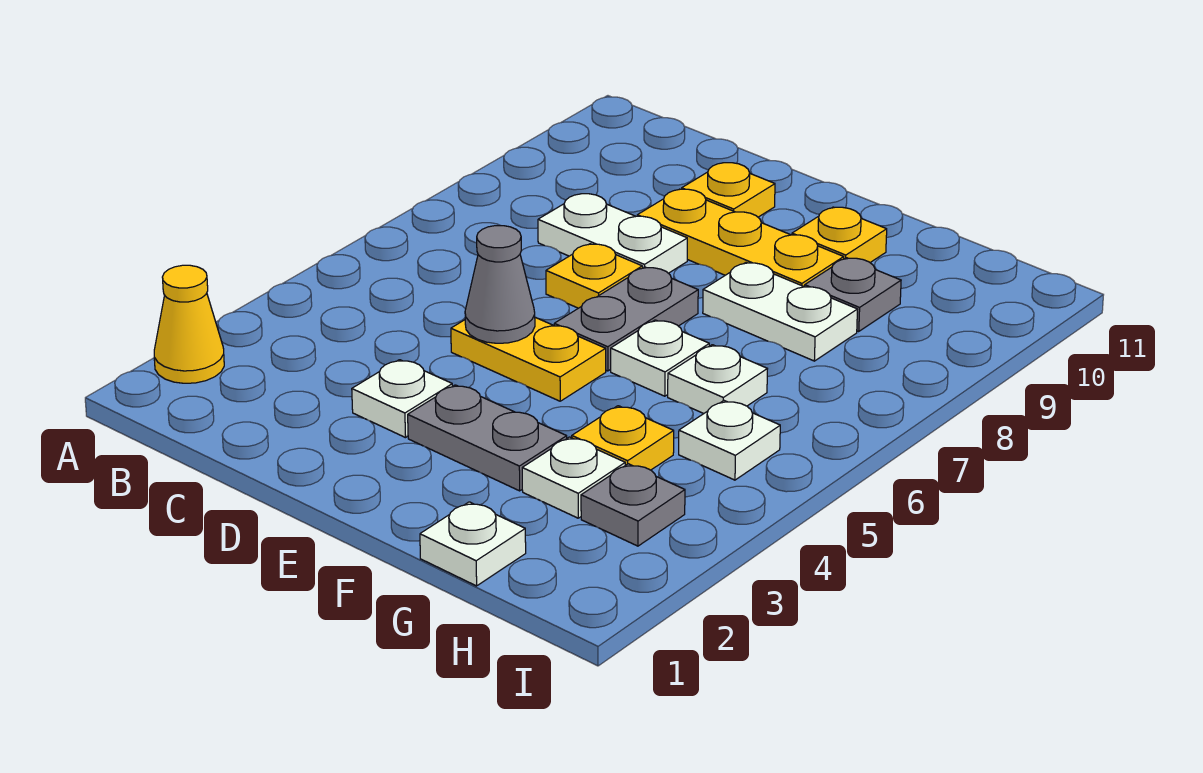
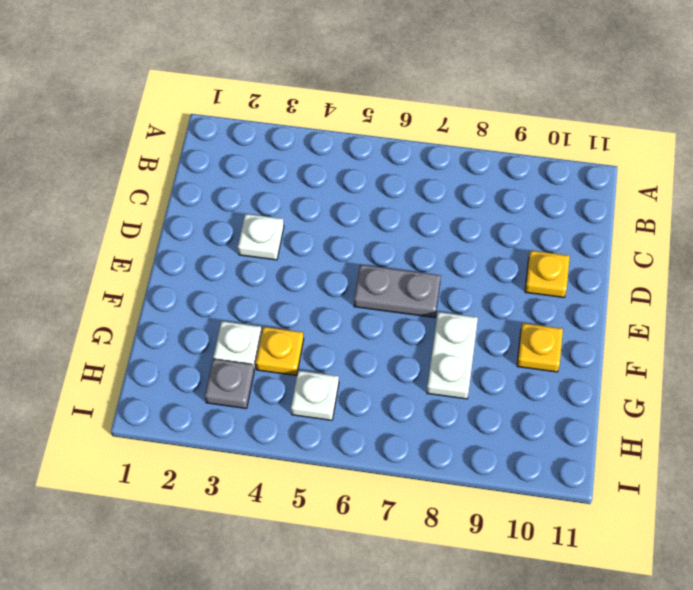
none -> yellow 1x1 cone [154,265,224,383]
none -> white 1x2 plate [538,194,687,273]
none -> yellow 1x2 plate [451,317,606,401]

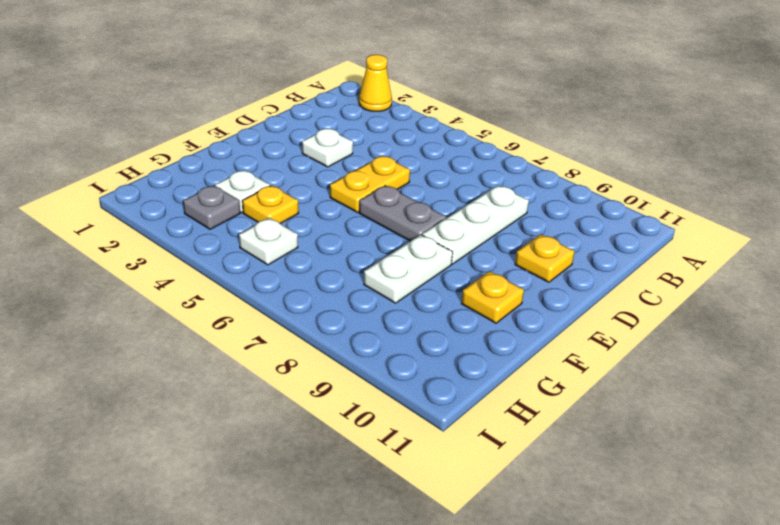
white 1x3 plate [422,186,529,264] -> white 1x2 plate [538,194,687,273]
none -> yellow 1x1 plate [546,244,642,308]
none -> yellow 1x3 plate [637,189,844,287]
none -> grey 1x2 plate [408,385,567,491]

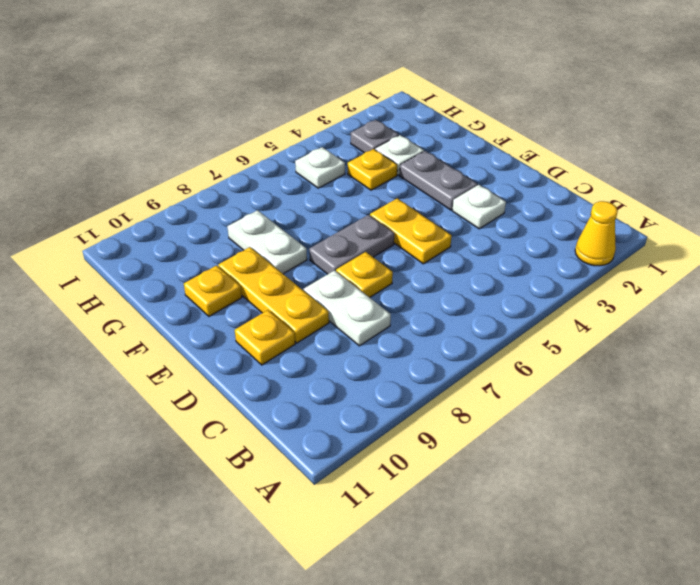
none -> white 1x1 plate [611,320,709,396]
none -> white 1x1 plate [420,502,526,586]
none -> white 1x1 plate [668,345,767,414]

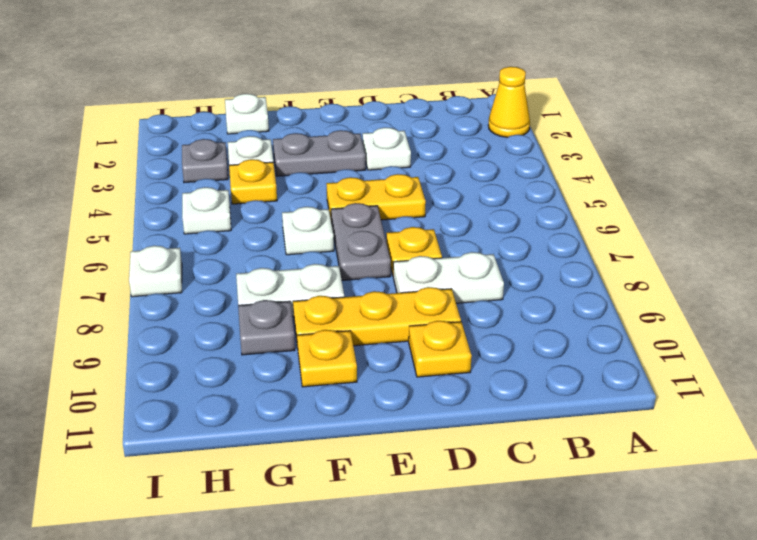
white 1x1 plate [129,246,182,297] -> white 1x1 plate moved to [668,345,767,414]
none -> grey 1x1 cone [465,226,535,343]

